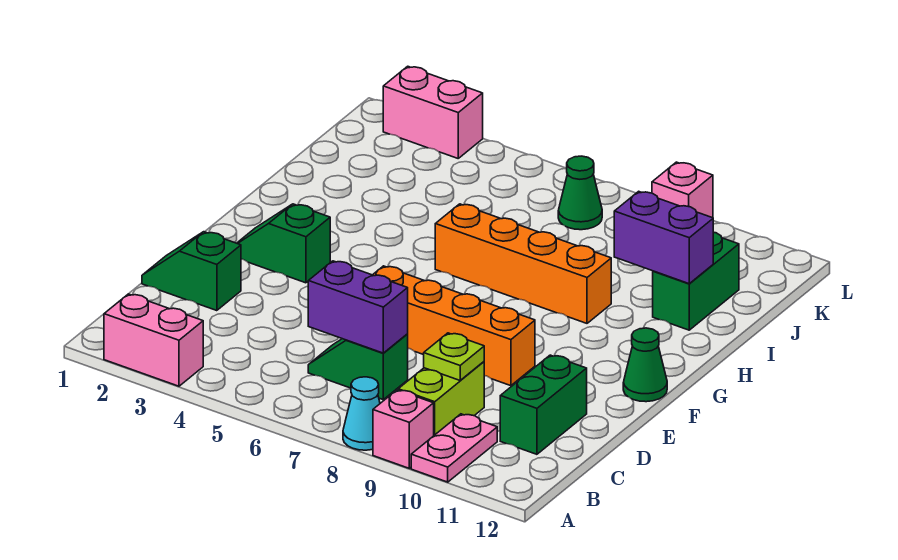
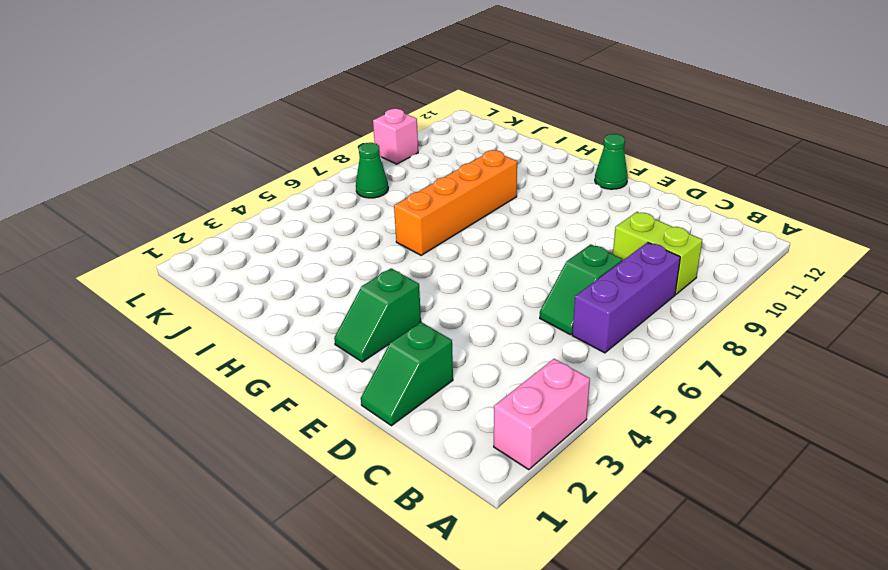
purple 1x3 brick [572,242,680,353] -> none
none -> cyan 1x1 cone [343,377,380,450]
none -> pink 1x1 brick [373,390,434,468]
none -> pink 1x2 plate [411,414,497,482]

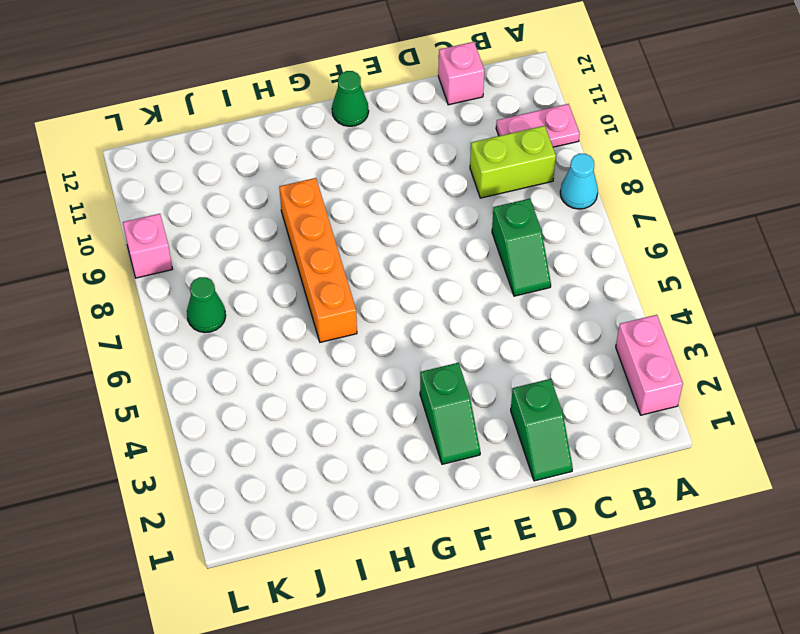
pink 1x1 brick [438,42,484,105] -> pink 1x1 brick moved to [373,390,434,468]
none -> green 1x2 brick [500,355,587,454]
none -> orange 1x4 brick [373,266,535,386]
none -> green 1x2 brick [653,232,739,330]

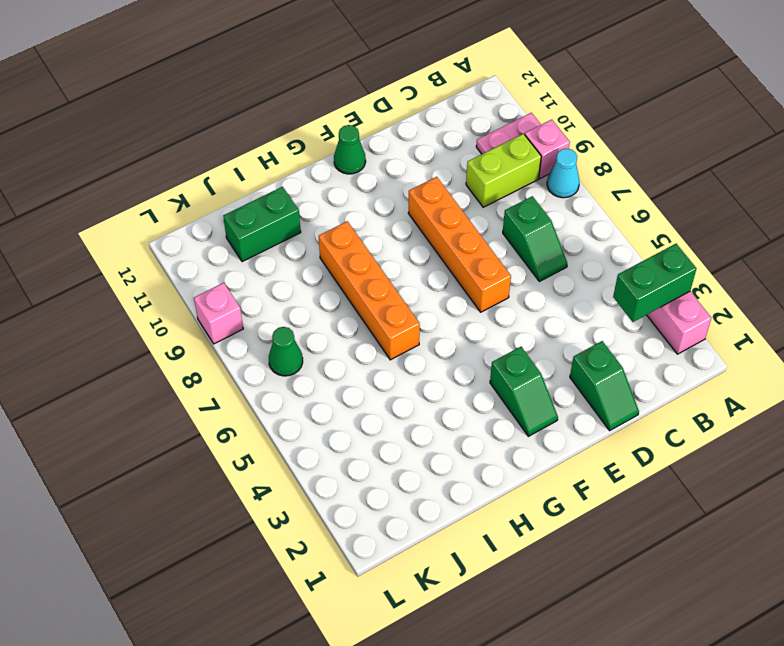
green 1x2 brick [613,244,696,322] -> green 1x2 brick moved to [500,355,587,454]
none -> pink 1x2 brick [383,66,483,158]
none -> purple 1x2 brick [308,261,408,353]
none -> lime 1x1 plate [424,333,484,380]

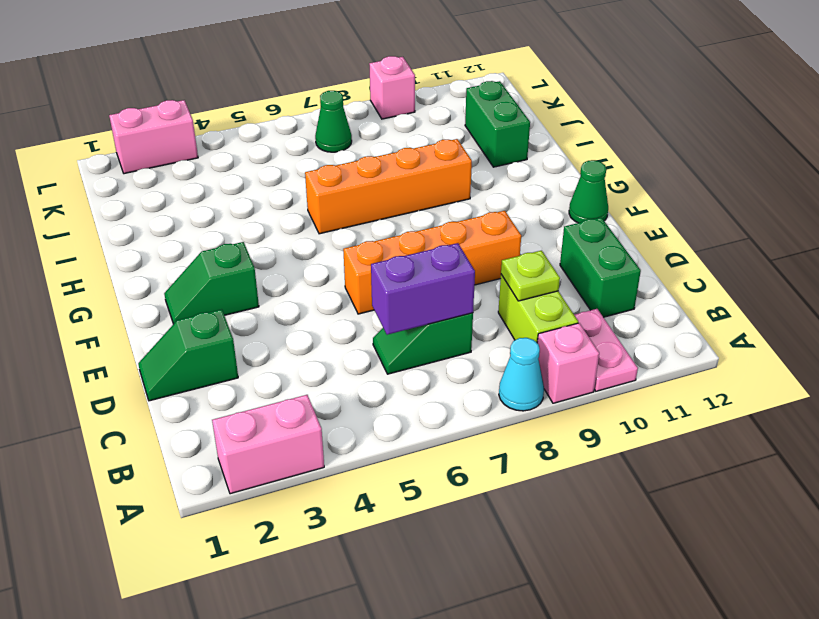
none -> purple 1x2 brick [614,191,713,284]

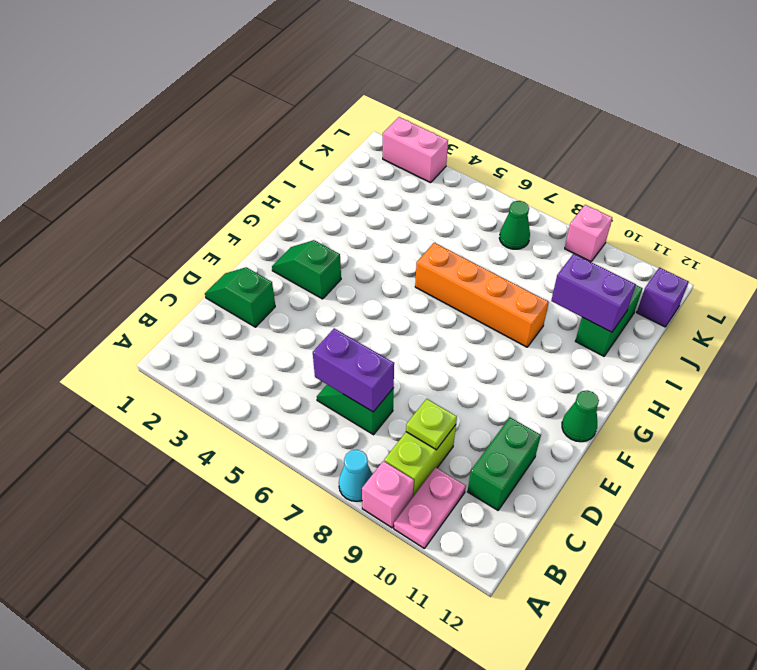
purple 1x1 brick [637,267,689,327] -> none
none -> pink 1x2 brick [104,294,203,386]
none -> orange 1x4 brick [373,266,535,386]

